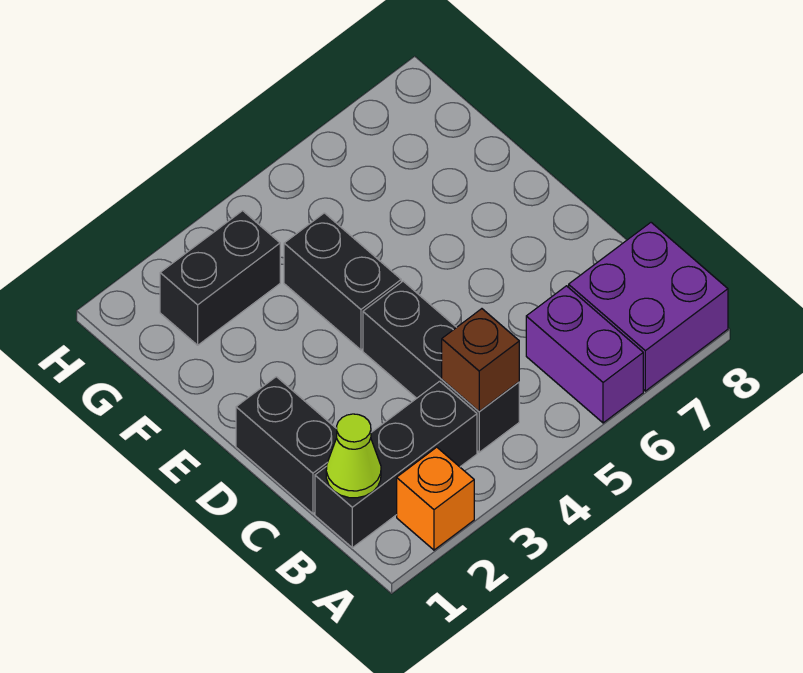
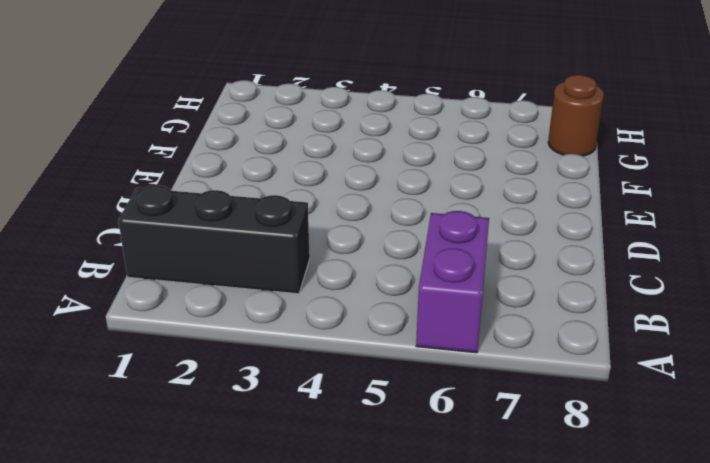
brown 1x1 round brick [548,75,604,156] -> none
none -> orange 1x1 brick [397,447,474,550]
none -> purple 2x2 brick [569,223,728,391]

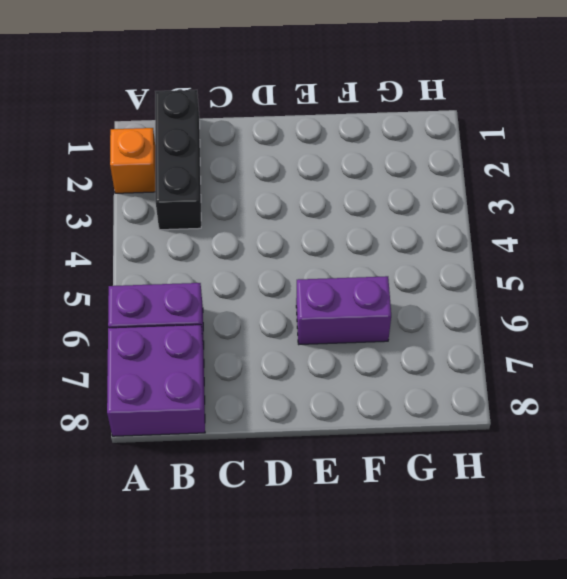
purple 1x2 brick [296,276,391,344] -> none
none -> black 1x3 brick [363,281,519,452]
none -> black 1x2 brick [236,377,337,514]

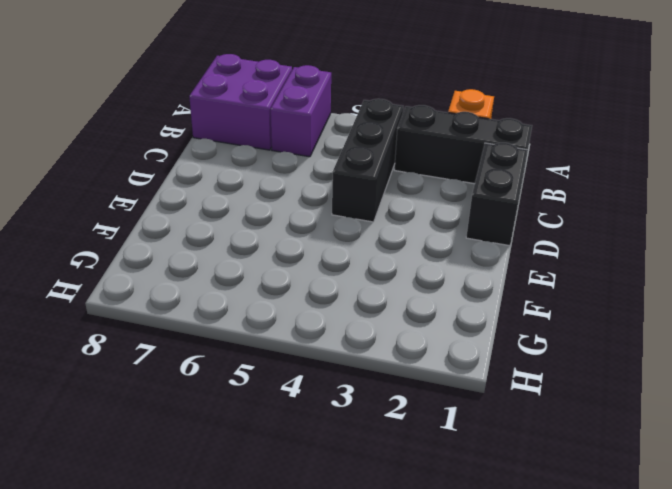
none -> black 1x2 brick [284,213,401,350]
none -> black 1x2 brick [160,211,280,345]

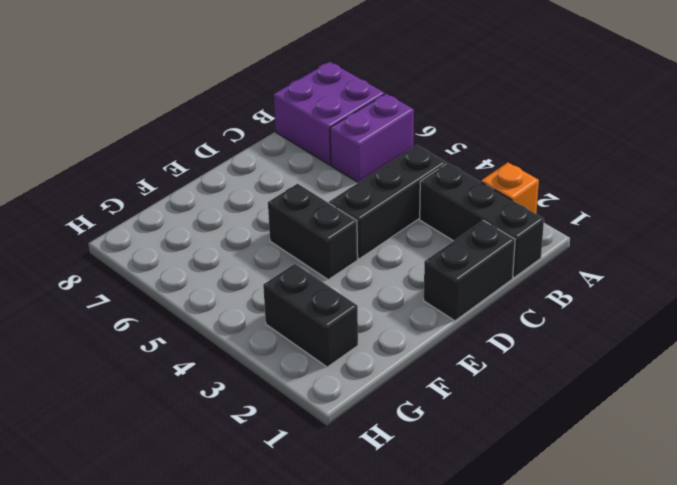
black 1x2 brick [268,184,358,280] -> black 1x2 brick turned to [284,213,401,350]
none -> lime 1x1 cone [326,414,381,498]
none -> brown 1x1 brick [442,309,519,411]

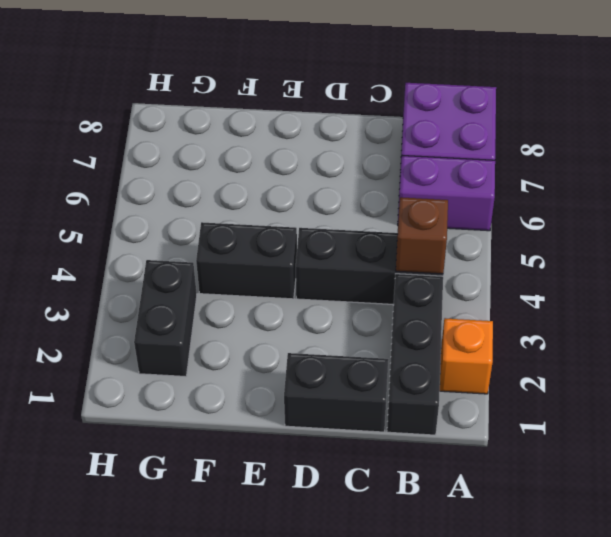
none -> lime 1x1 cone [326,414,381,498]

